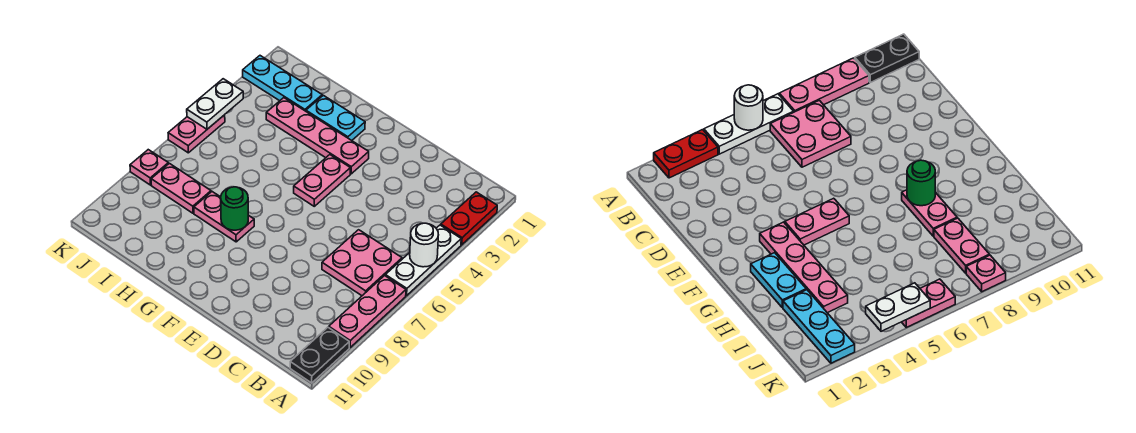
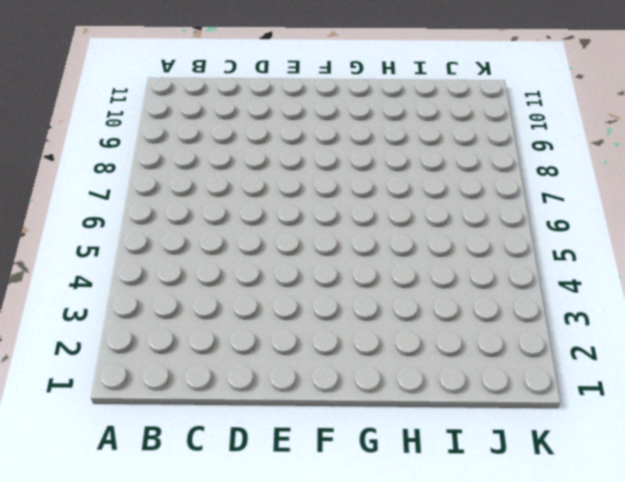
none -> red 1x2 plate [441,192,497,245]
none -> white 1x3 plate [385,225,461,295]
none -> pink 1x3 plate [329,276,406,347]

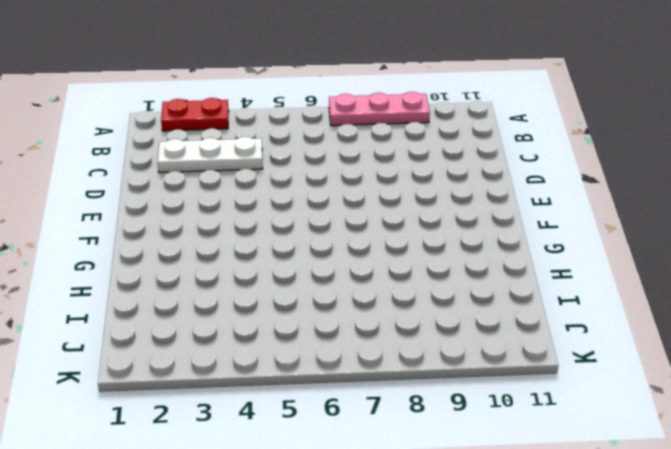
white 1x3 plate [158,137,262,173] -> white 1x3 plate moved to [385,225,461,295]
none -> black 1x2 plate [290,327,349,383]
none -> pink 2x2 plate [322,230,402,296]
none -> pink 1x4 plate [266,98,369,174]

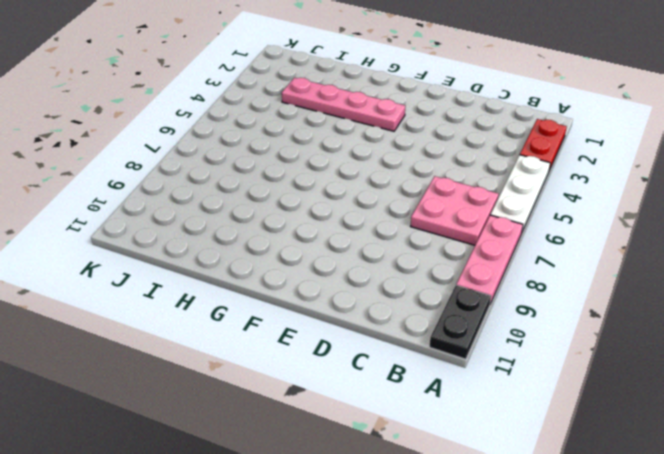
none -> pink 1x2 plate [294,155,350,206]
none -> cyan 1x2 plate [306,95,365,140]
none -> pink 1x2 plate [194,192,254,242]

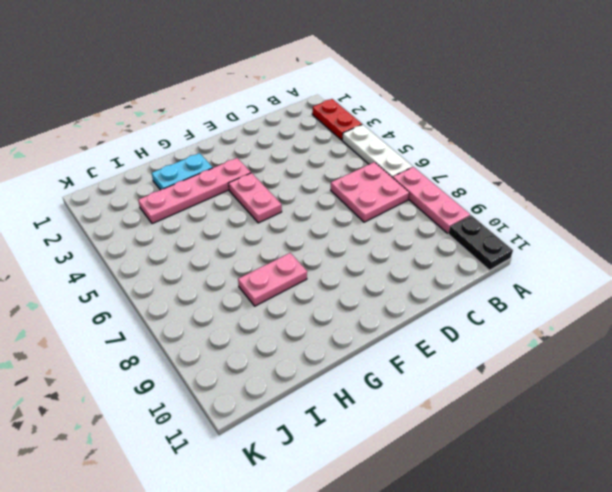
none -> cyan 1x3 plate [243,56,322,111]
none -> pink 1x2 plate [151,163,211,213]
none -> pink 1x2 plate [168,115,225,153]

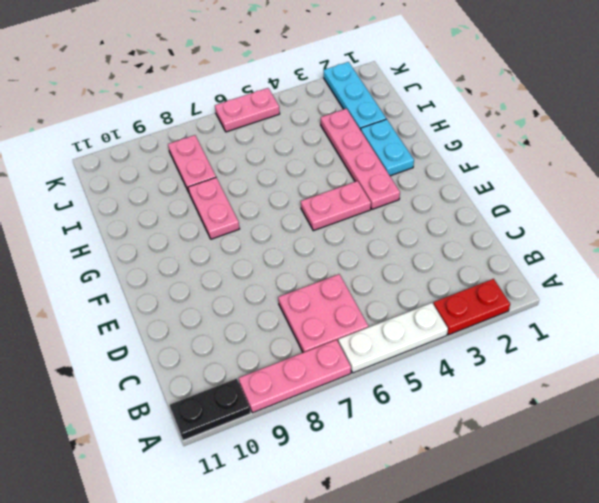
none -> pink 1x1 plate [130,150,168,185]
none -> white 1x1 round brick [410,223,438,267]
none -> green 1x1 round brick [221,187,248,230]

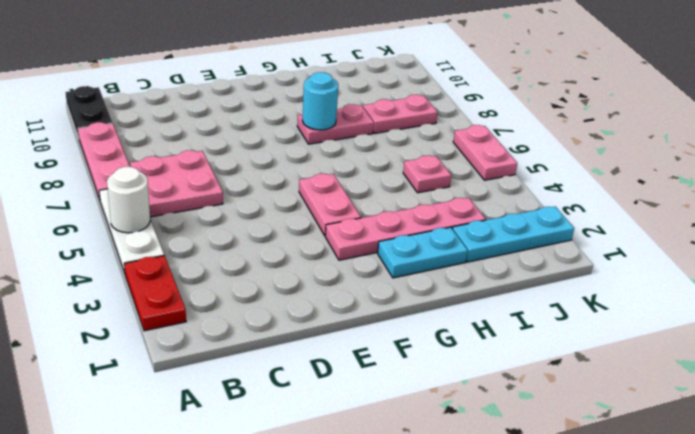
cyan 1x1 round brick [302,72,338,130] -> green 1x1 round brick [221,187,248,230]
pink 1x1 plate [403,155,451,193] -> pink 1x1 plate moved to [130,150,168,185]
none -> white 1x2 plate [187,79,243,129]

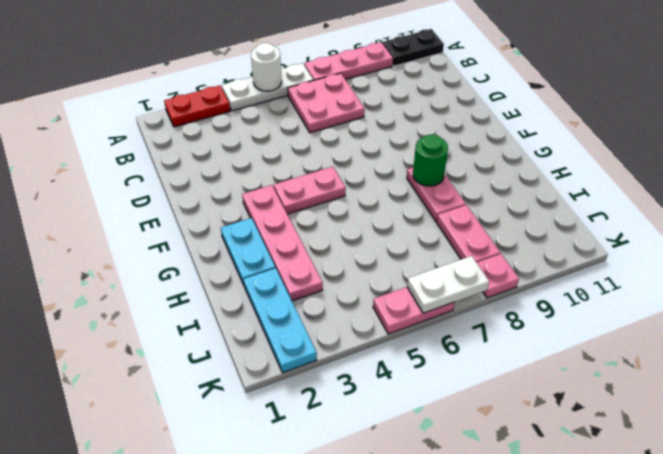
white 1x2 plate [407,256,489,313] -> white 1x2 plate moved to [187,79,243,129]

